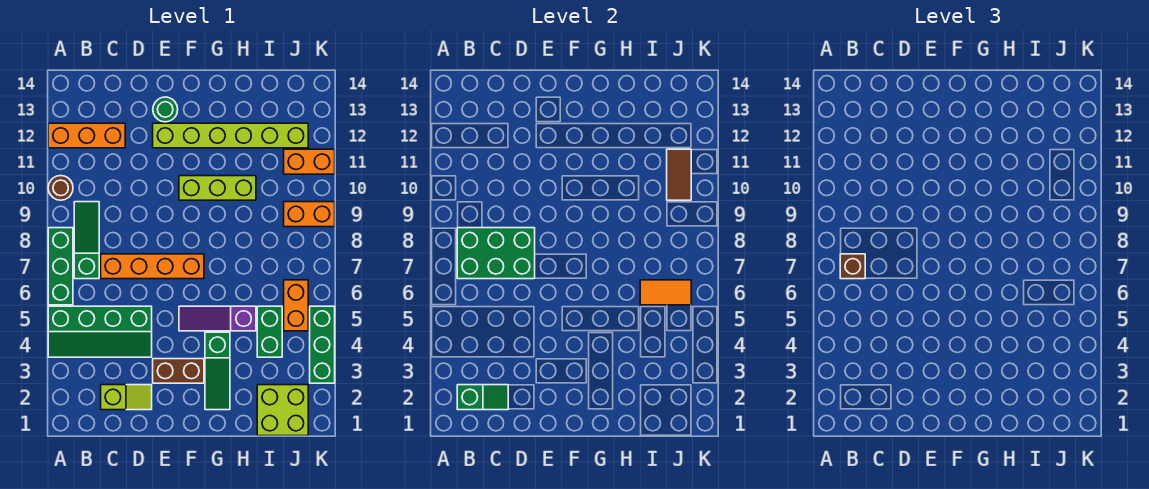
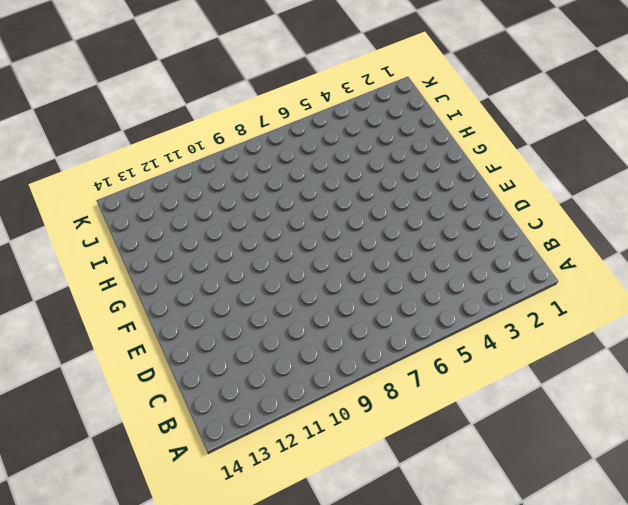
none -> green 2x4 slope [48,306,152,357]
none -> green 1x3 brick [48,228,73,305]
none -> brown 1x1 round brick [48,176,73,200]

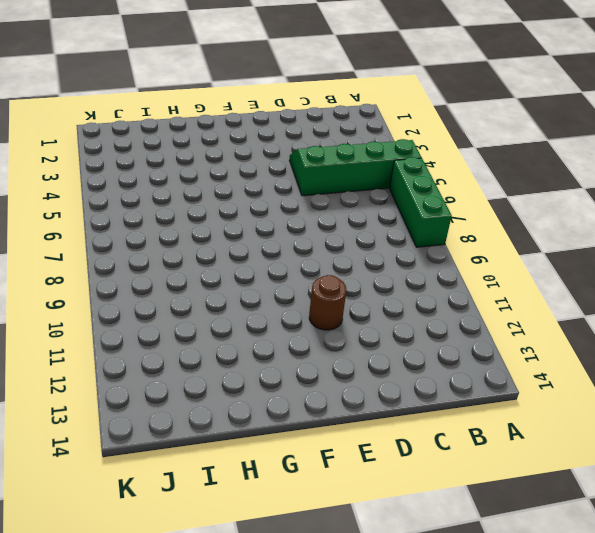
brown 1x1 round brick [309,275,346,330] -> brown 1x1 round brick moved to [48,176,73,200]
none -> orange 1x3 brick [48,123,125,148]
none -> green 1x3 slope [74,202,99,279]
none -> lime 1x2 slope [101,385,152,410]

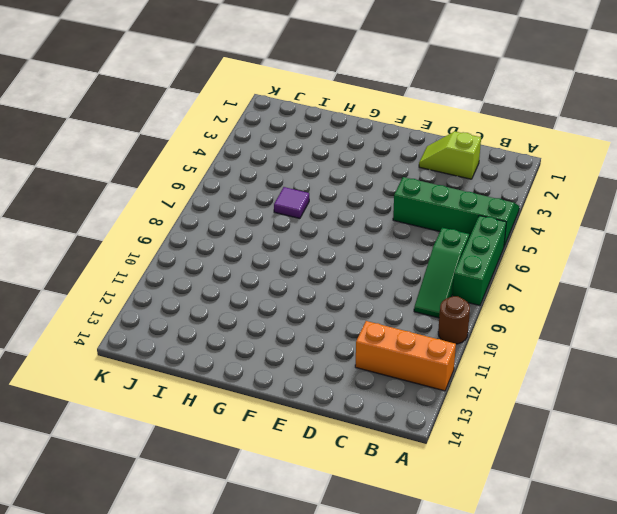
purple 1x1 tile [274,187,309,219] -> none
none -> orange 1x4 brick [101,254,204,279]
none -> brown 1x2 brick [153,359,204,383]
none -> lime 1x6 brick [153,123,308,148]

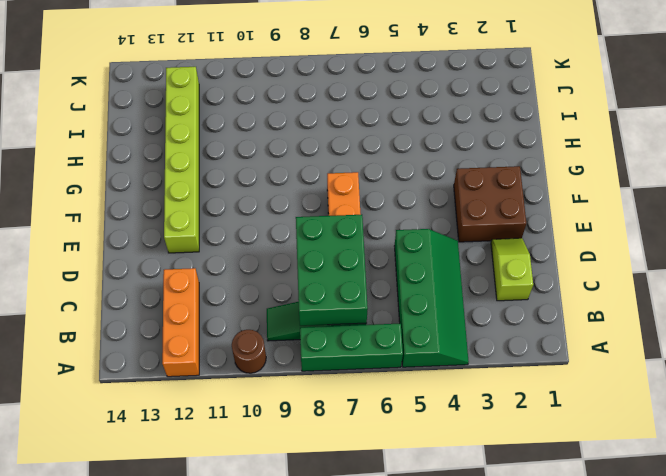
brown 2x2 brick [454,166,526,242] -> brown 1x2 brick [153,359,204,383]
none -> green 1x1 round brick [153,97,178,122]
none -> purple 1x3 slope [179,306,256,331]
none -> lime 1x3 brick [179,176,256,200]

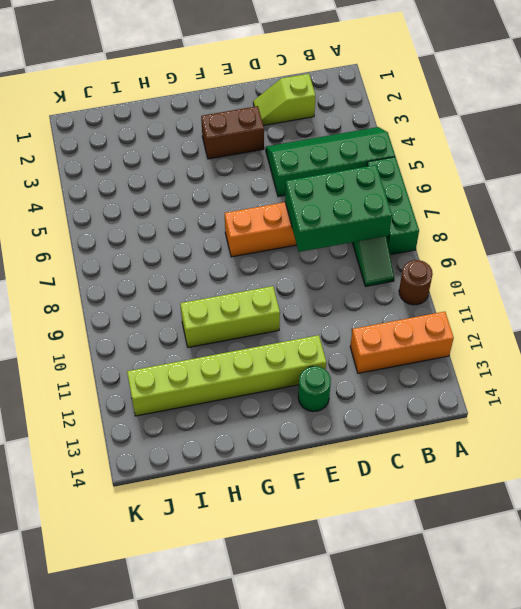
none -> purple 1x3 slope [179,306,256,331]
none -> green 1x3 slope [205,332,230,410]
none -> lime 2x2 brick [257,385,308,436]

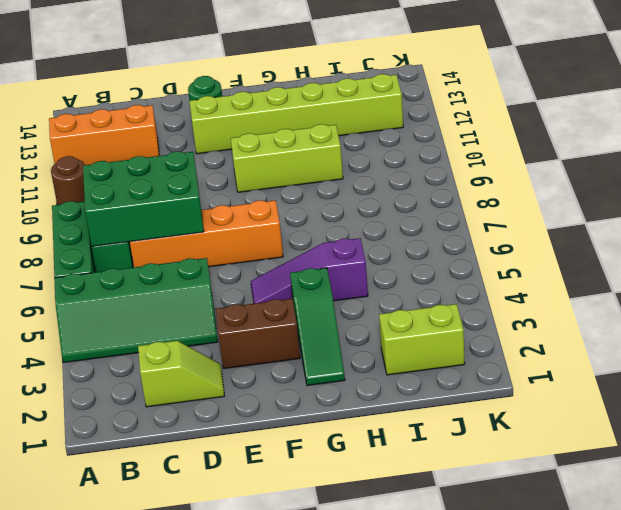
lime 1x2 brick [379,304,465,375] -> lime 2x2 brick [257,385,308,436]
none -> green 1x2 brick [257,306,282,357]
none -> orange 1x2 brick [284,280,308,331]
none -> orange 1x2 brick [284,202,335,227]

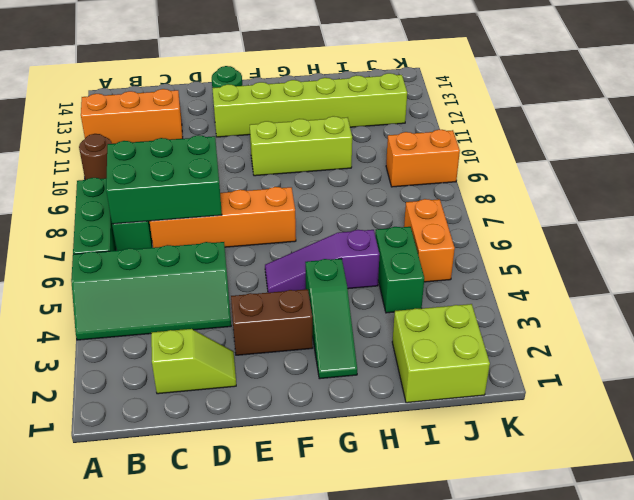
none -> orange 1x2 brick [284,149,335,174]
none -> green 1x3 brick [310,306,335,383]
none -> green 1x2 slope [457,385,508,410]

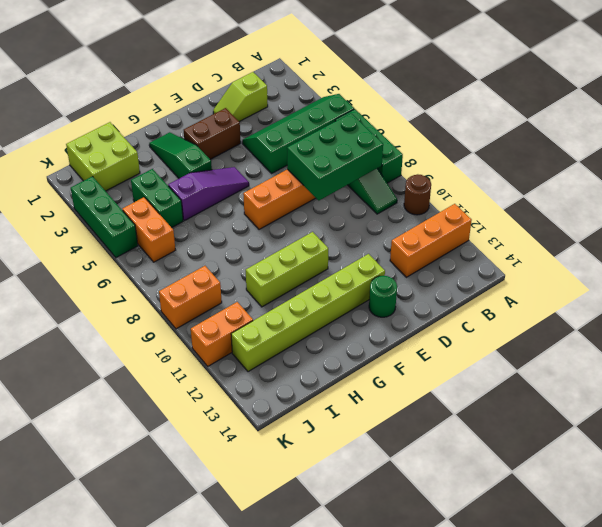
none -> green 1x2 slope [457,385,508,410]
none -> orange 1x2 tile [640,280,691,305]
none -> brown 1x2 tile [667,149,691,200]

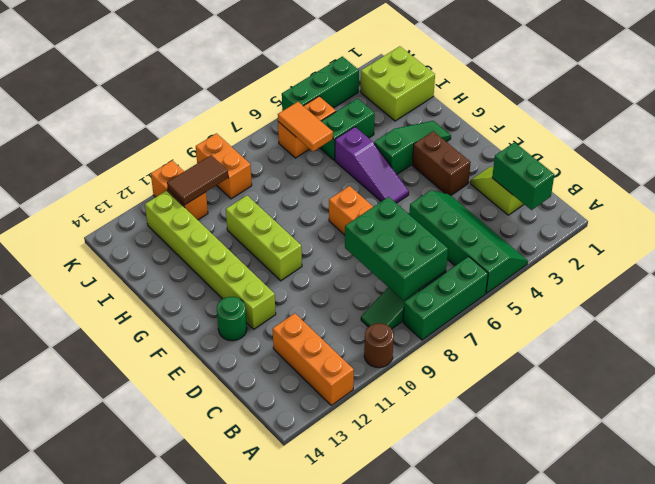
green 1x2 brick [492,142,554,210] -> green 1x2 slope [457,385,508,410]
none -> brown 1x1 brick [840,254,865,279]

